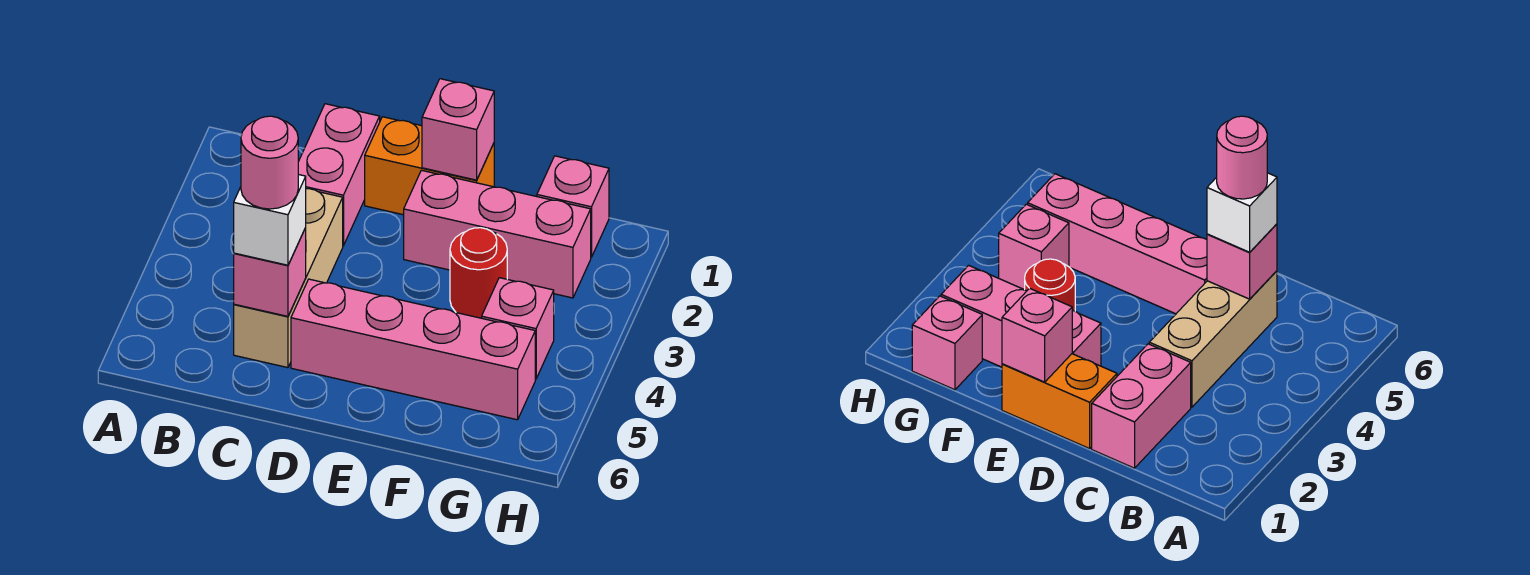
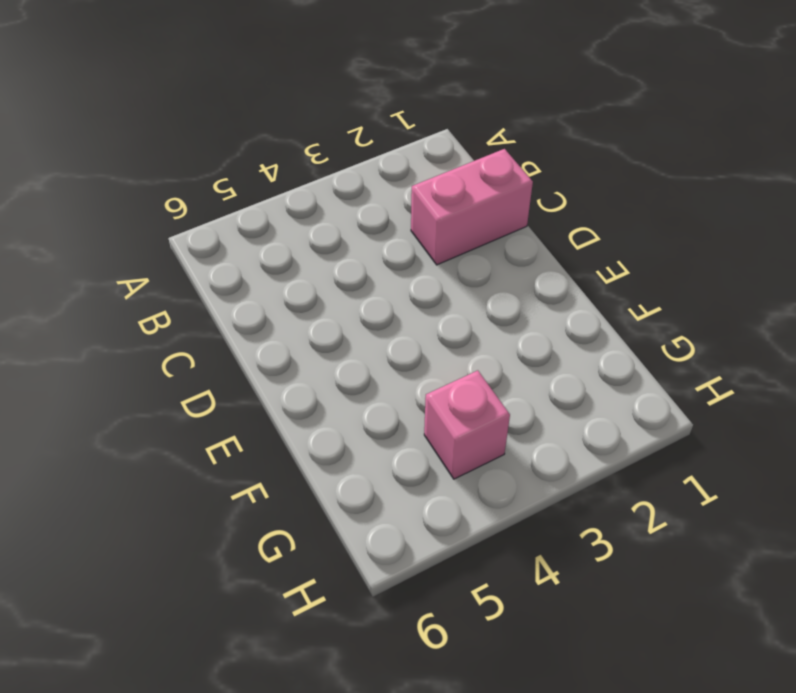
none -> tan 1x3 brick [234,189,343,368]
none -> orange 1x2 brick [365,117,494,215]
none -> pink 1x4 brick [291,279,535,420]

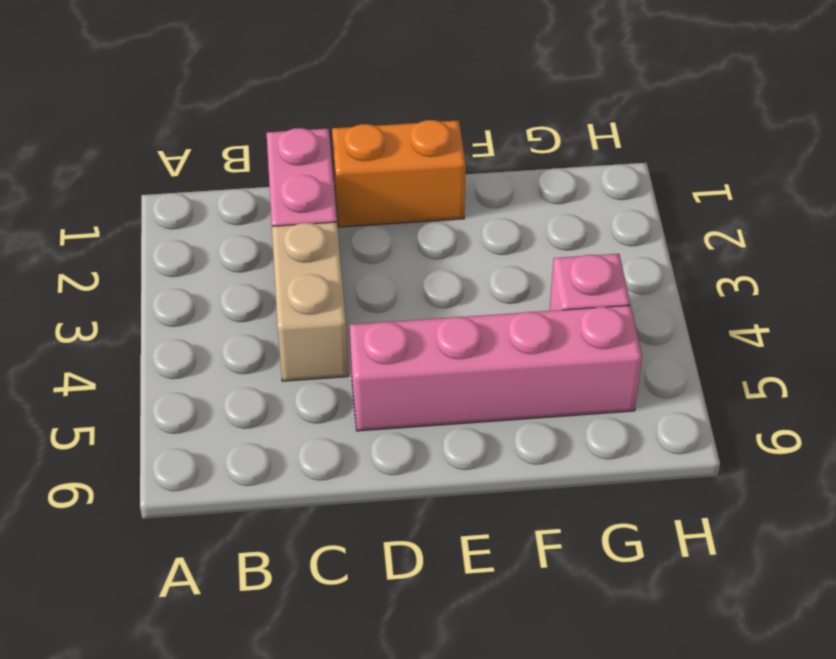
tan 1x2 brick [272,222,348,381] -> tan 1x3 brick [234,189,343,368]
none -> pink 1x3 brick [404,170,591,298]
none -> red 1x1 round brick [450,228,507,318]
none -> pink 1x1 brick [537,156,609,257]

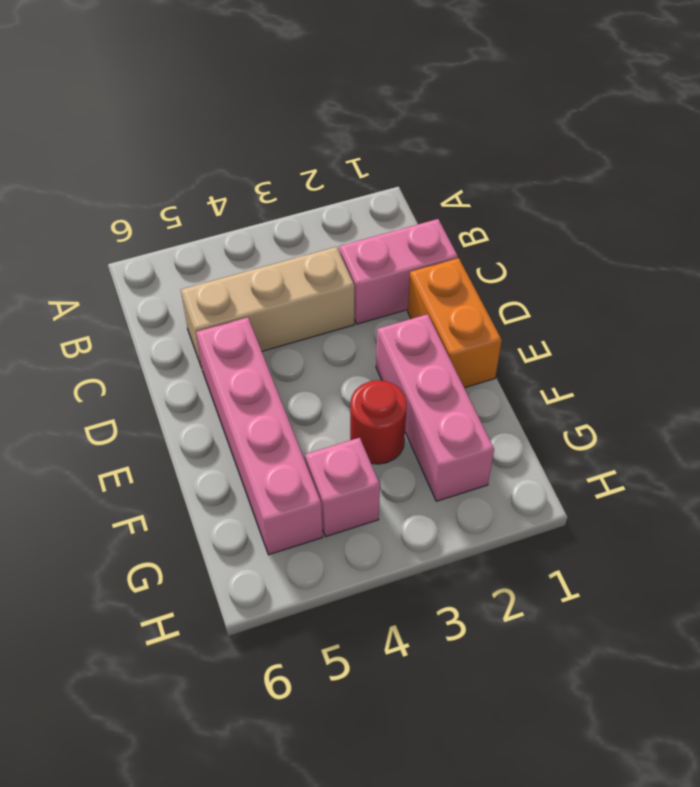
none -> pink 1x1 brick [537,156,609,257]
none -> pink 1x1 brick [234,228,306,316]
none -> pink 1x1 brick [422,79,494,180]

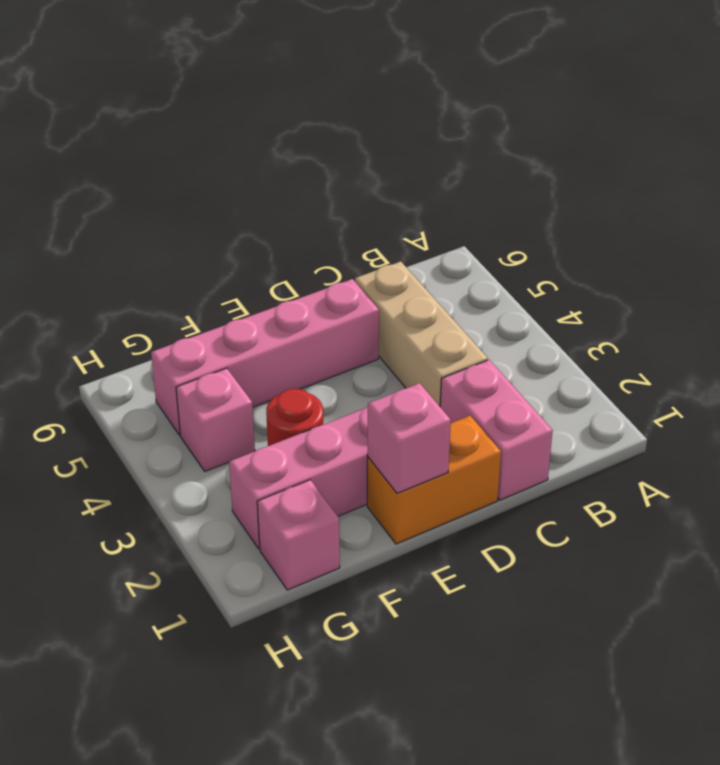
none -> pink 1x1 brick [234,228,306,316]
none -> white 1x1 brick [234,174,306,265]
none -> pink 1x1 round brick [241,116,298,209]

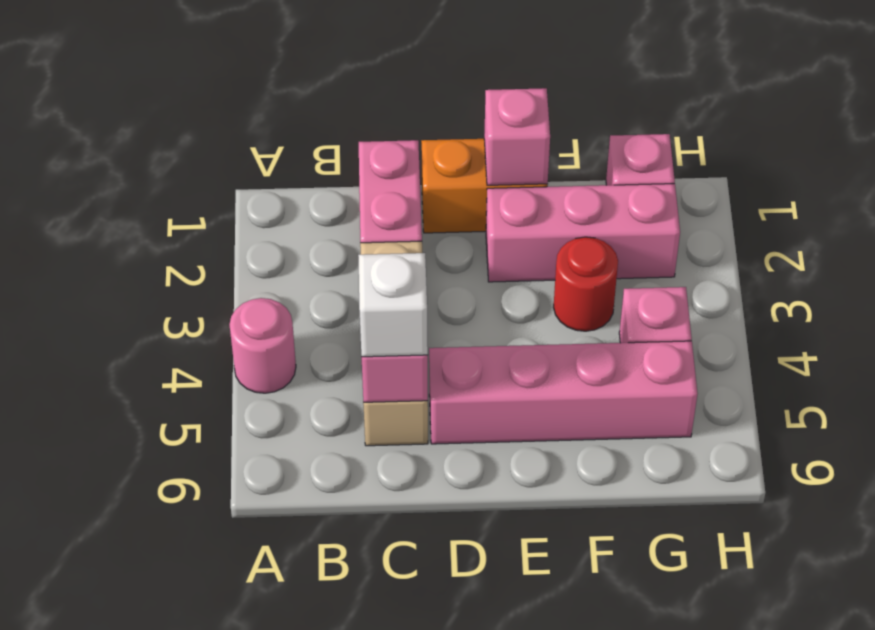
pink 1x1 round brick [229,298,296,393] -> pink 1x1 round brick moved to [241,116,298,209]

